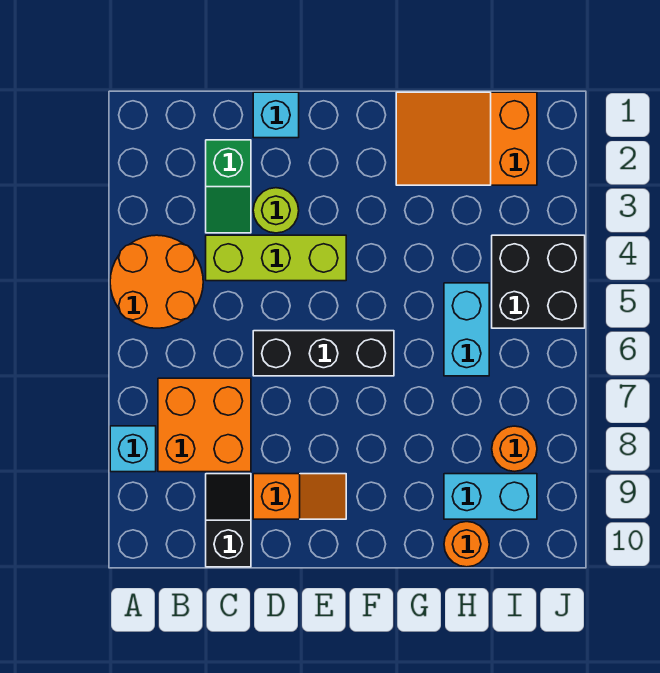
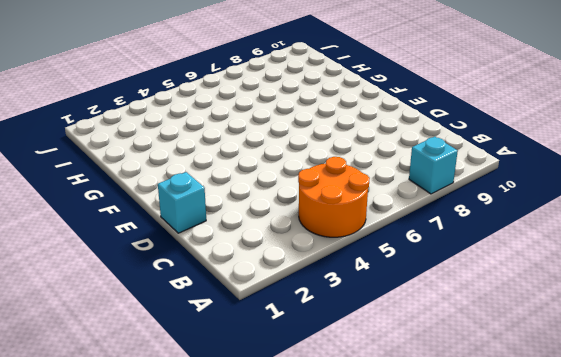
none -> orange 2x2 brick [158,378,251,472]
none -> green 1x2 slope [206,140,251,233]
none -> lime 1x3 brick [206,235,346,281]

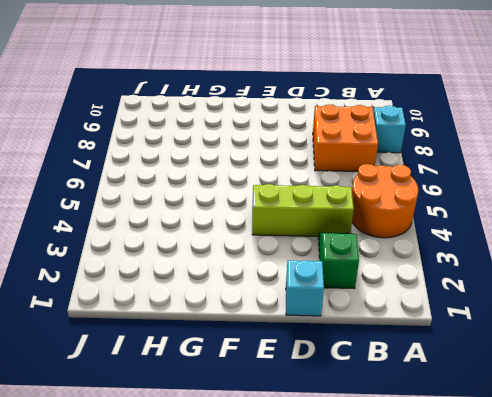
none -> black 1x2 slope [206,474,251,567]
none -> lime 1x1 round brick [253,188,299,233]
none -> black 1x3 brick [253,331,394,376]

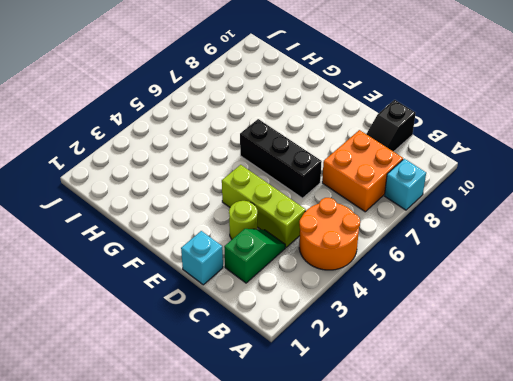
none -> orange 1x2 slope [253,474,346,519]
none -> orange 2x3 slope [396,92,537,185]
none -> cyan 1x2 brick [444,283,489,376]

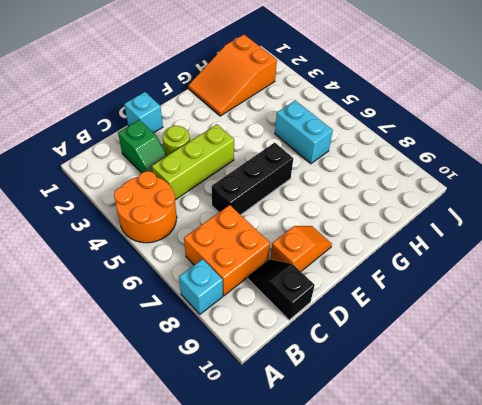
none -> cyan 1x2 brick [444,474,537,519]
none -> orange 1x1 round brick [444,522,489,567]
none -> black 2x2 brick [492,235,585,328]

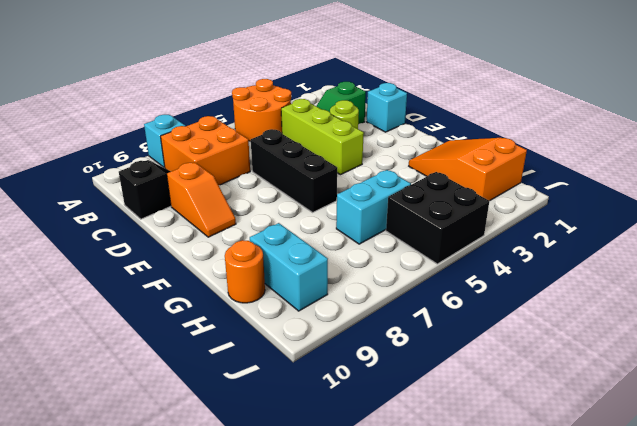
none -> orange 1x1 round brick [492,426,537,471]

